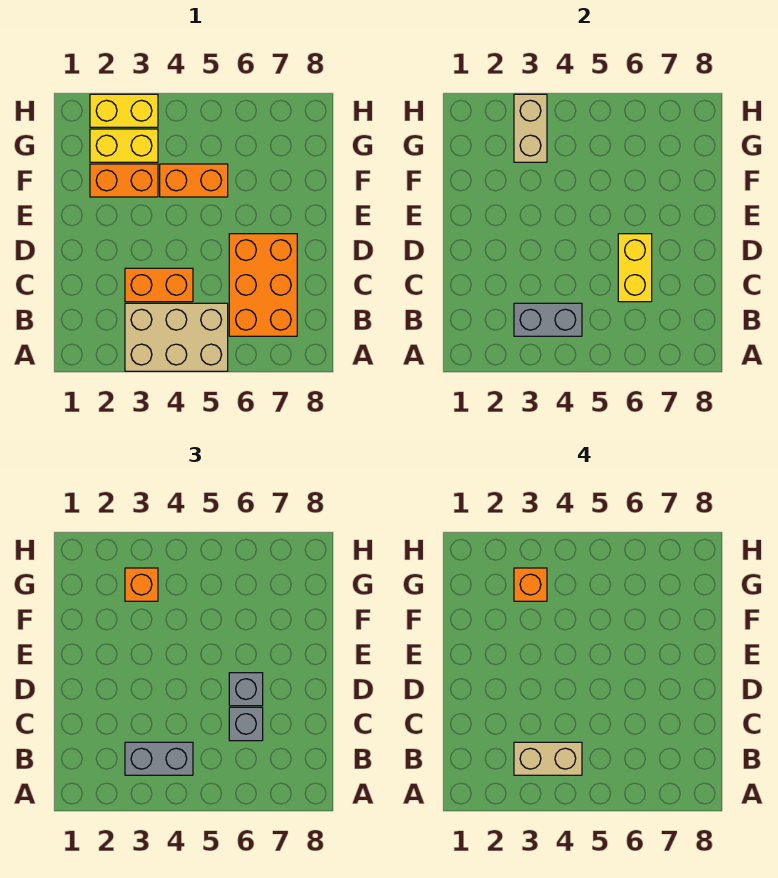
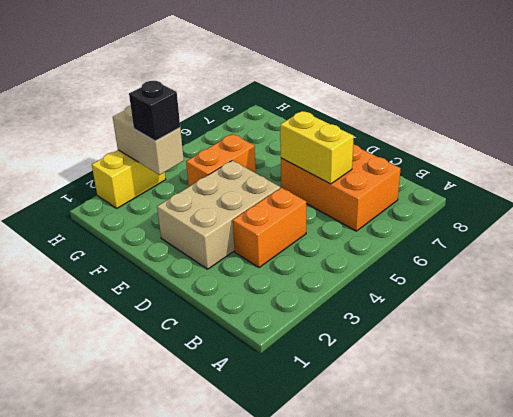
tan 2x3 brick [157,160,280,269] -> tan 2x3 brick moved to [125,303,228,371]
black 1x1 brick [129,81,180,141] -> orange 1x1 brick [125,568,158,601]
none -> orange 1x2 brick [90,164,158,197]
none -> yellow 1x2 brick [90,129,158,162]
none -> grey 1x2 brick [514,303,582,336]

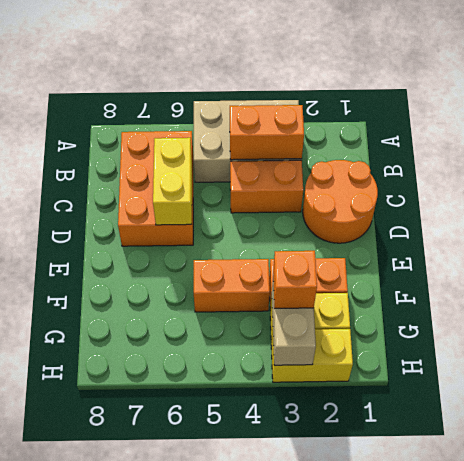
orange 1x2 brick [230,105,304,160] -> grey 1x2 brick [514,303,582,336]
orange 2x2 round brick [303,160,378,243] -> none
none -> grey 1x2 brick [125,742,193,775]
none -> grey 1x1 brick [229,707,263,741]
none -> grey 1x1 brick [229,673,263,706]

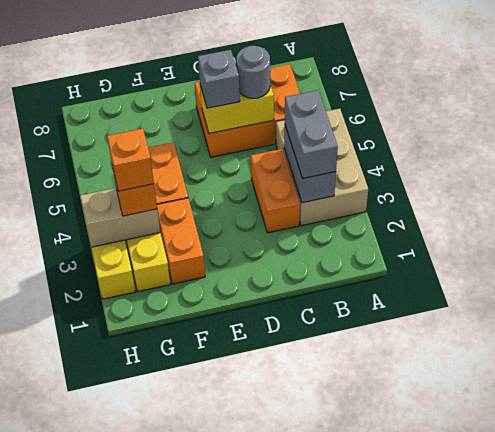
grey 1x1 round brick [236,46,270,98] -> grey 1x1 brick [229,707,263,741]
none -> tan 1x2 brick [514,742,582,775]

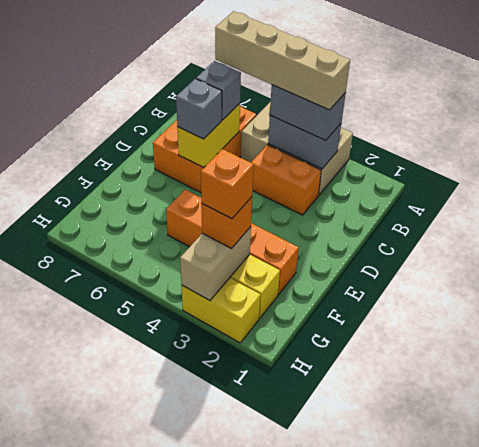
tan 1x4 brick [215,11,350,110] -> tan 1x2 brick [514,742,582,775]

